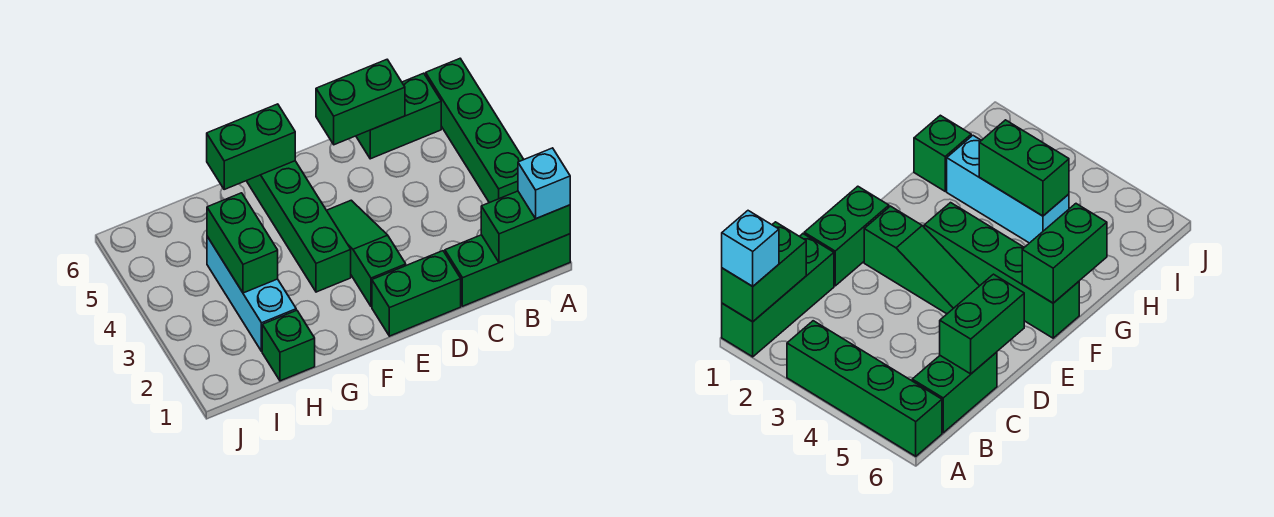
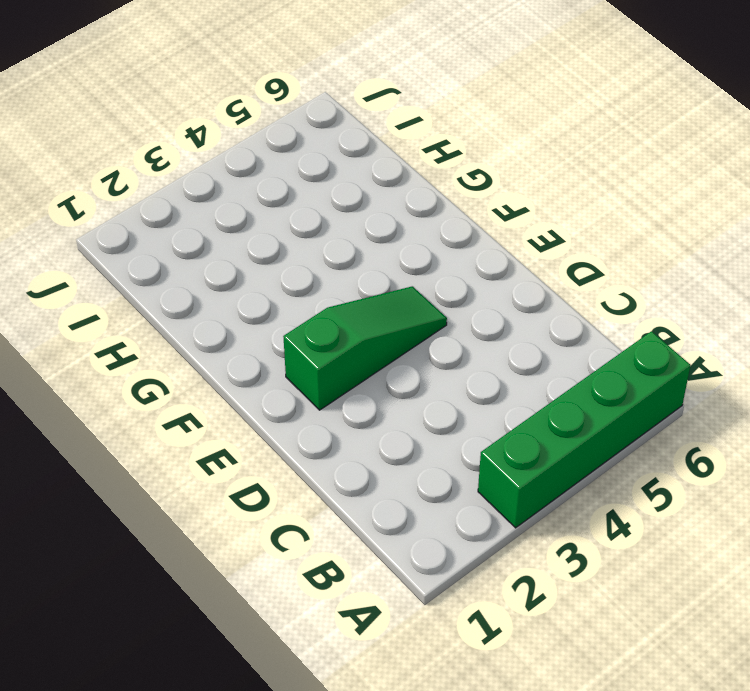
none -> green 1x3 brick [445,234,570,306]
none -> green 1x2 brick [356,73,441,159]
none -> green 1x2 brick [372,251,461,336]

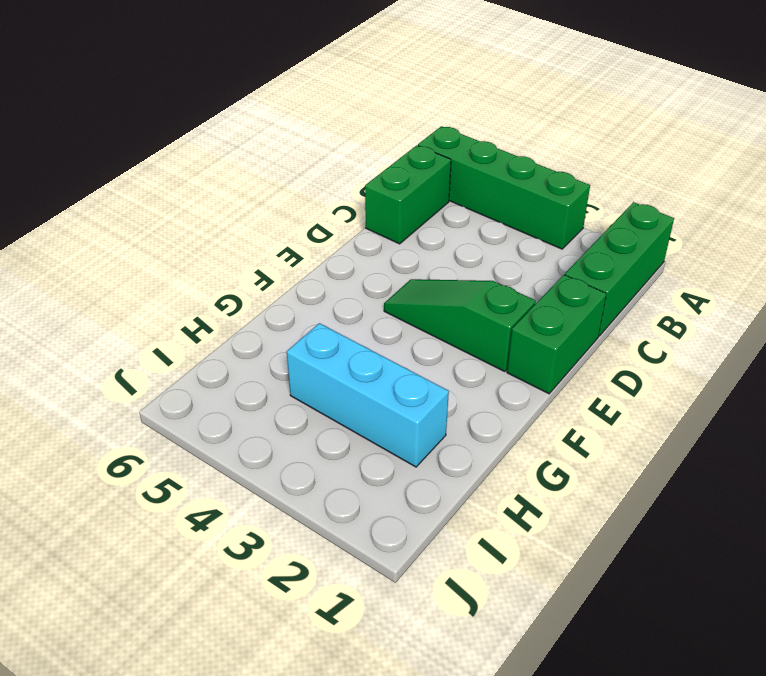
none -> green 1x4 brick [247,161,351,292]
none -> green 1x1 brick [262,310,315,381]
none -> green 1x2 brick [481,191,570,263]

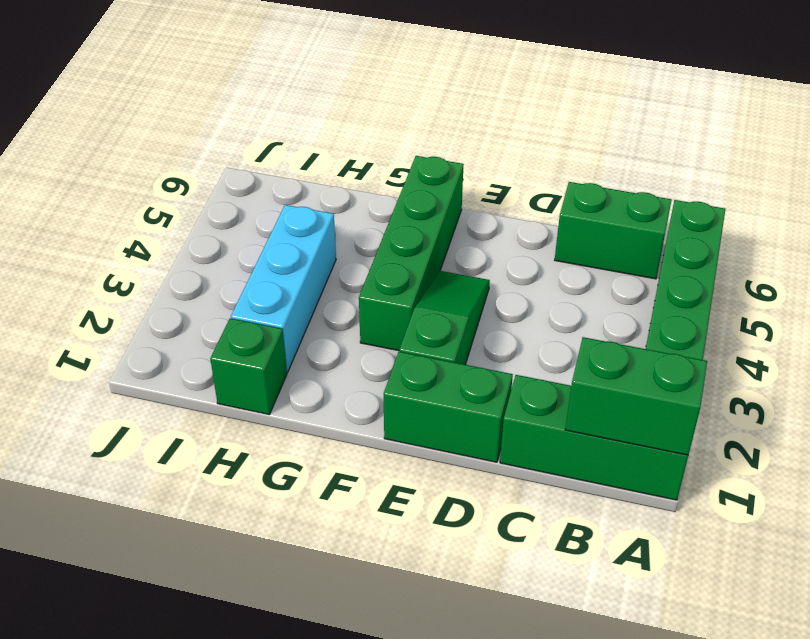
none -> green 1x2 brick [316,60,405,145]
none -> green 1x2 brick [207,104,295,189]
none -> green 1x2 brick [207,193,278,293]

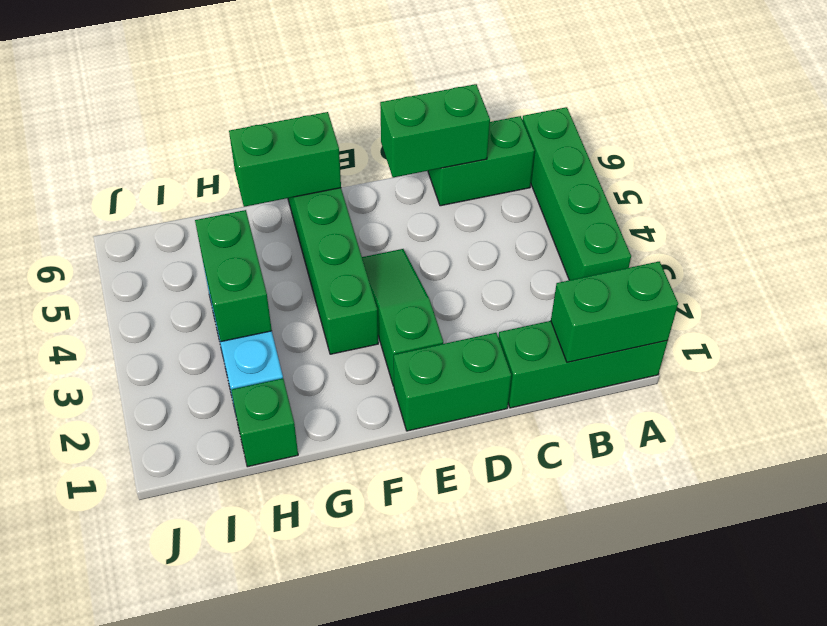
none -> cyan 1x1 brick [518,148,570,219]

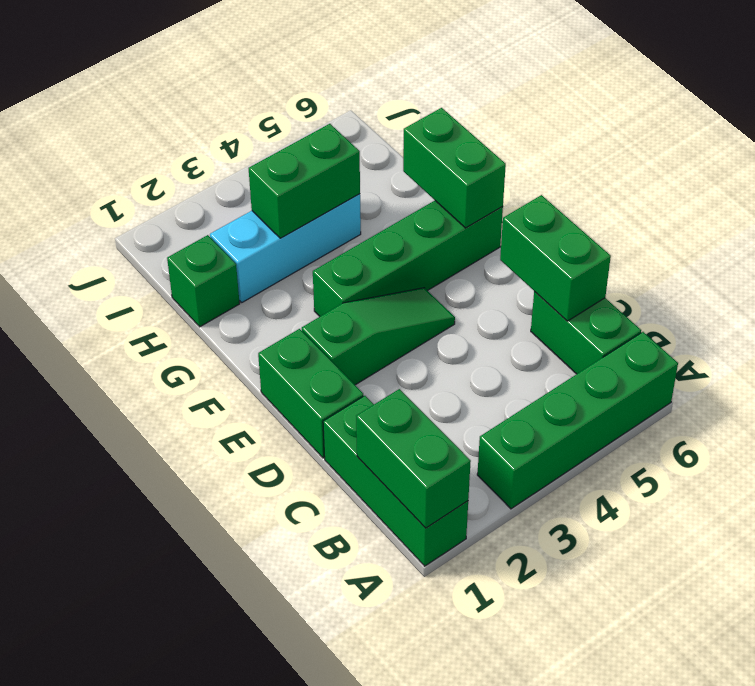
none -> cyan 1x1 brick [518,148,570,219]

